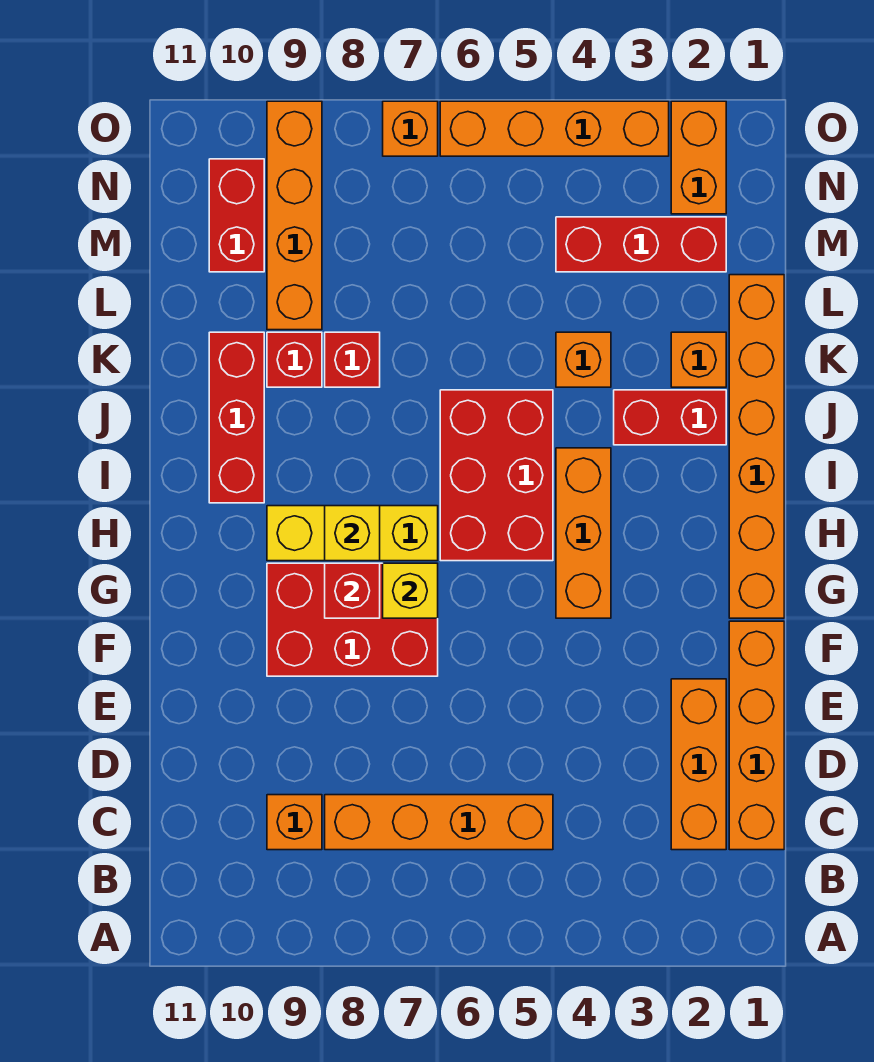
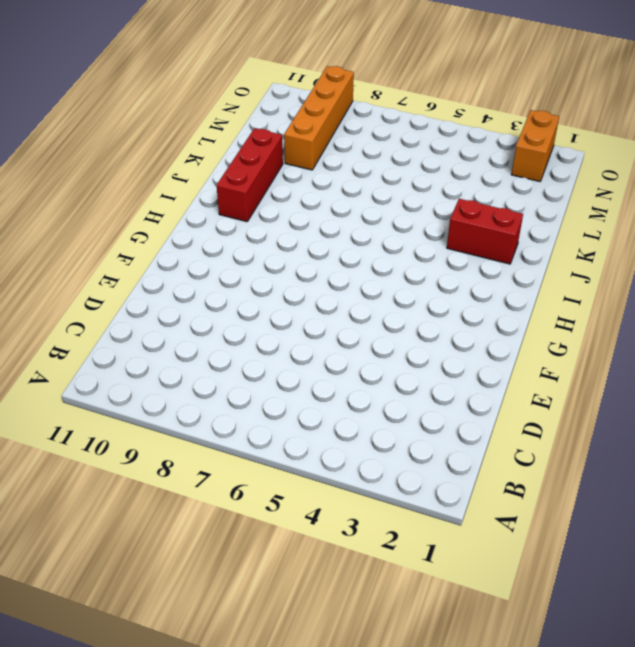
none -> orange 1x4 brick [729,621,784,850]
none -> orange 1x3 brick [671,679,726,850]
none -> orange 1x4 brick [325,795,553,850]

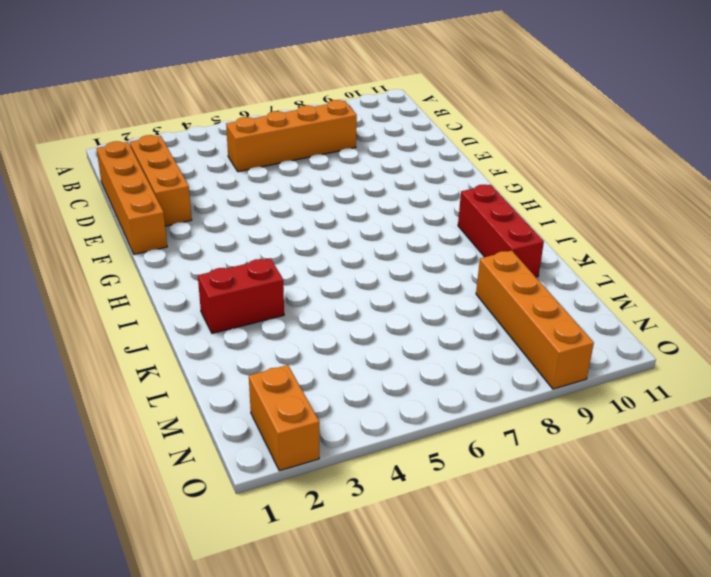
none -> orange 1x1 brick [267,795,322,850]
none -> red 2x3 brick [267,563,438,676]
none -> orange 1x6 brick [729,275,784,618]

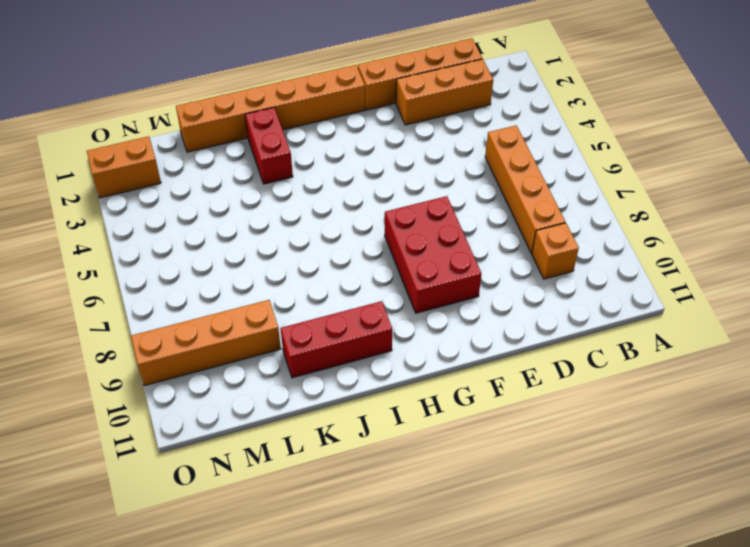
none -> orange 1x3 brick [556,448,611,618]
none -> red 2x3 brick [440,390,553,561]
none -> yellow 1x3 brick [267,506,438,561]

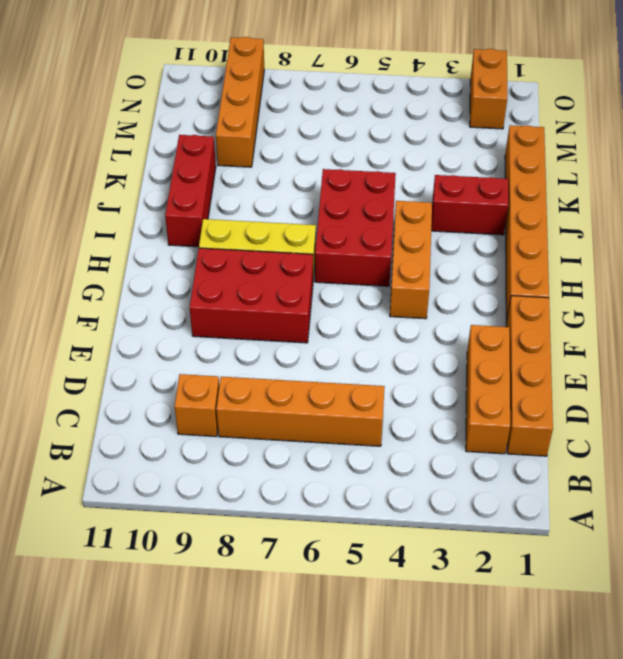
none -> orange 1x1 brick [671,332,726,387]
none -> orange 1x1 brick [556,332,611,387]
none -> red 1x1 brick [325,332,380,387]

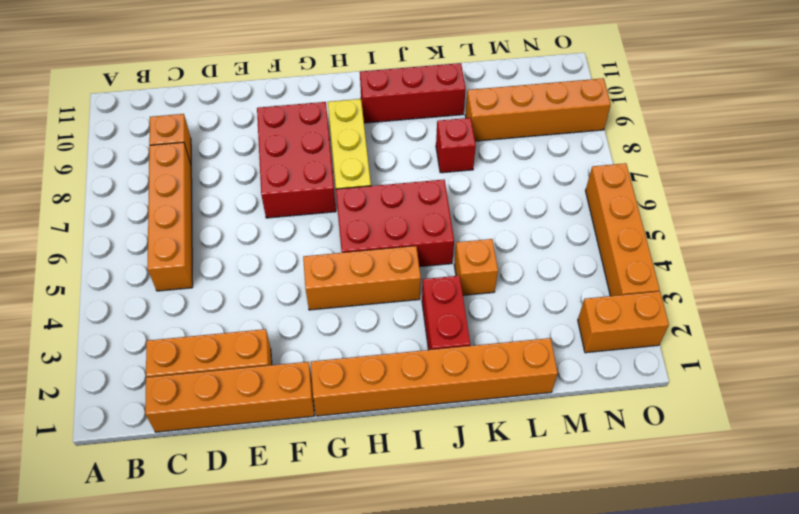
none -> orange 1x1 brick [671,332,726,387]
none -> red 1x1 brick [267,332,322,387]
none -> red 1x3 brick [556,217,726,272]

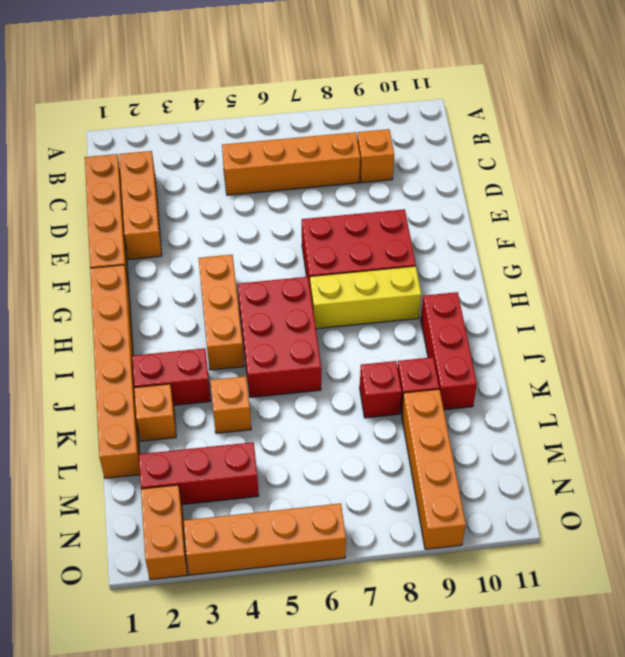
none -> red 1x2 brick [209,159,264,272]
none -> orange 1x1 brick [383,101,438,156]
none -> yellow 1x1 brick [383,563,438,618]

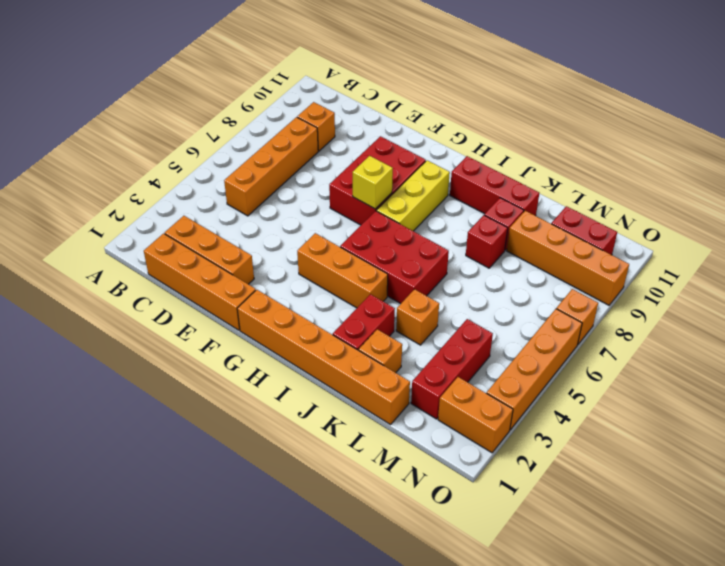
none -> red 1x1 brick [325,563,380,618]
none -> yellow 1x1 brick [325,506,380,561]

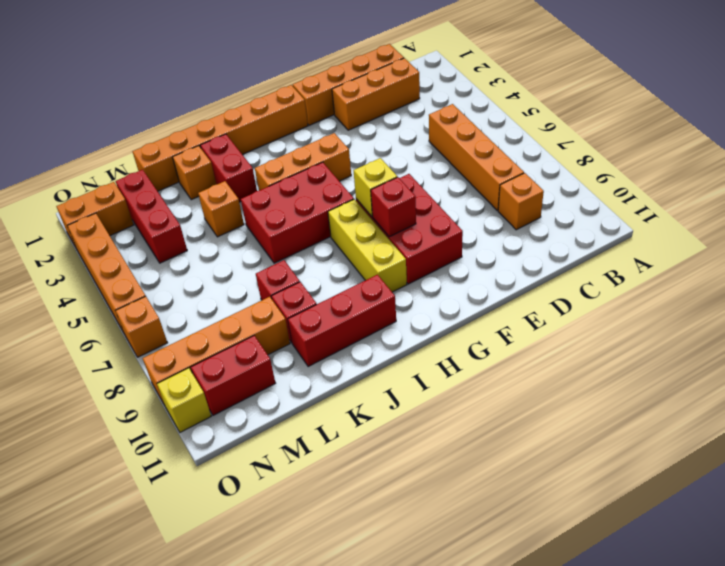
yellow 1x1 brick [157,368,211,432] -> yellow 1x1 brick moved to [325,506,380,561]

